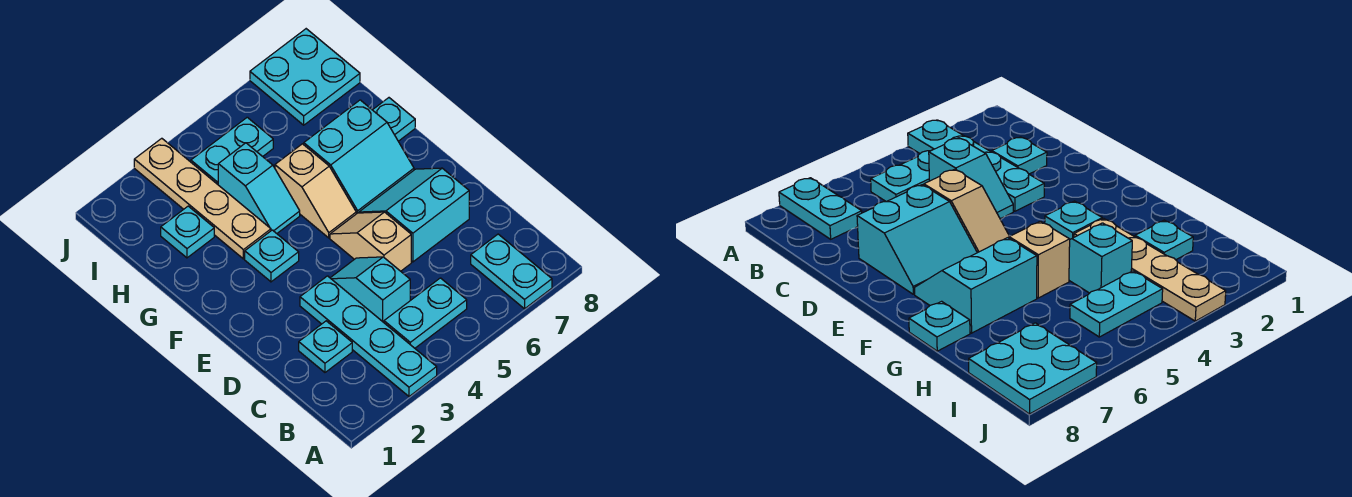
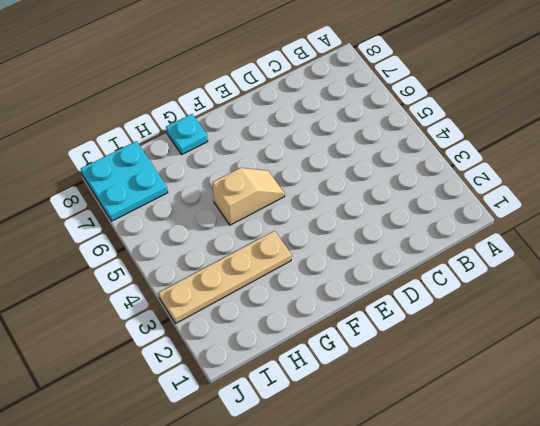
none -> cyan 1x4 plate [300,276,437,396]
none -> cyan 1x2 plate [471,234,552,309]
none -> cyan 1x2 plate [384,278,467,348]

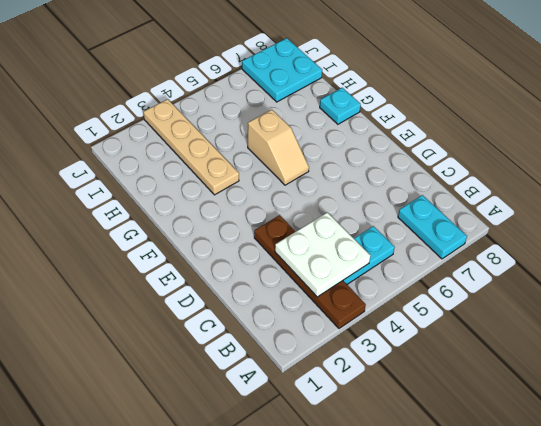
brown 1x4 plate [254,215,366,328] -> cyan 1x4 plate [300,276,437,396]
white 2x2 plate [275,213,370,297] -> none
none -> cyan 1x1 plate [299,321,352,372]
none -> cyan 1x2 slope [331,257,410,322]
none -> tan 1x2 slope [330,212,411,271]

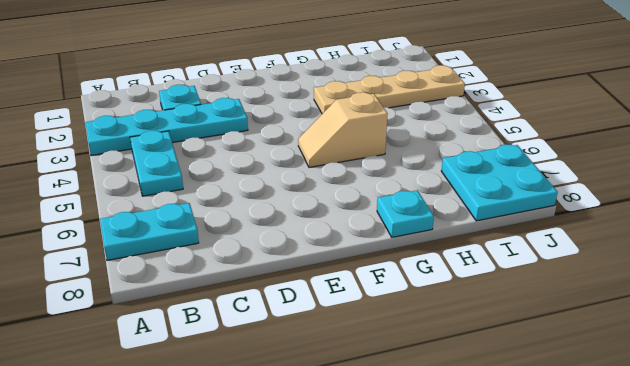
none -> cyan 1x2 slope [331,257,410,322]
none -> tan 1x2 slope [330,212,411,271]
none -> cyan 2x2 slope [359,168,469,262]

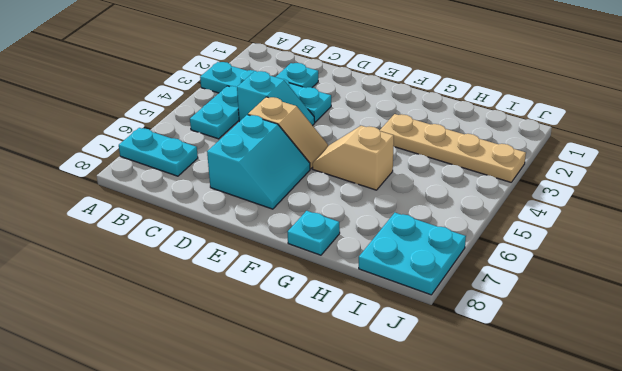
none -> cyan 1x1 plate [245,230,299,282]
none -> cyan 2x2 slope [304,100,414,214]
none -> cyan 1x2 slope [218,143,300,233]

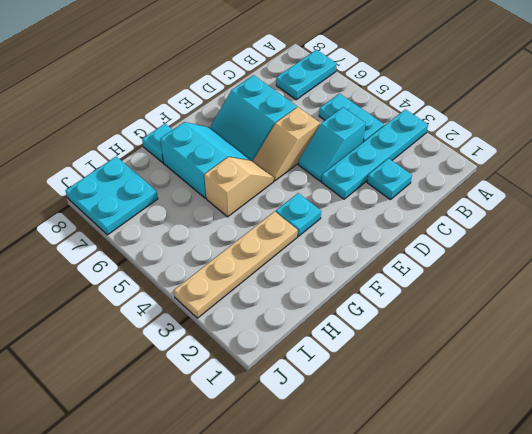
none -> cyan 1x2 slope [218,143,300,233]
none -> cyan 1x1 plate [161,206,214,258]
none -> cyan 1x2 plate [191,117,273,184]

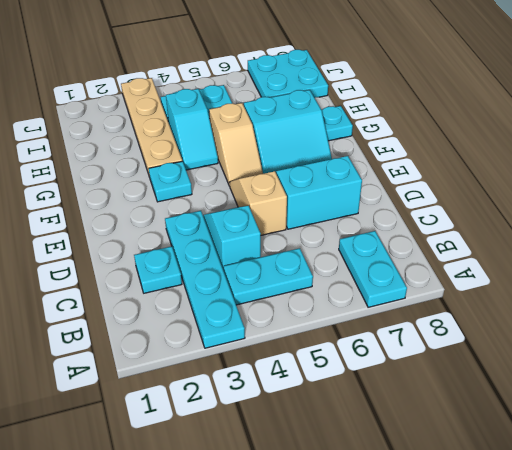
none -> cyan 1x1 plate [161,206,214,258]

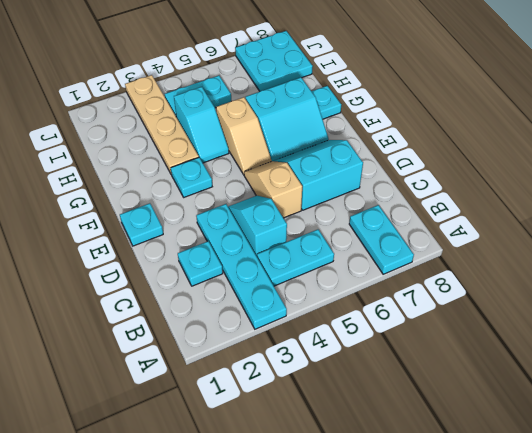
cyan 1x1 plate [120,203,163,246] -> cyan 1x1 plate moved to [161,206,214,258]

